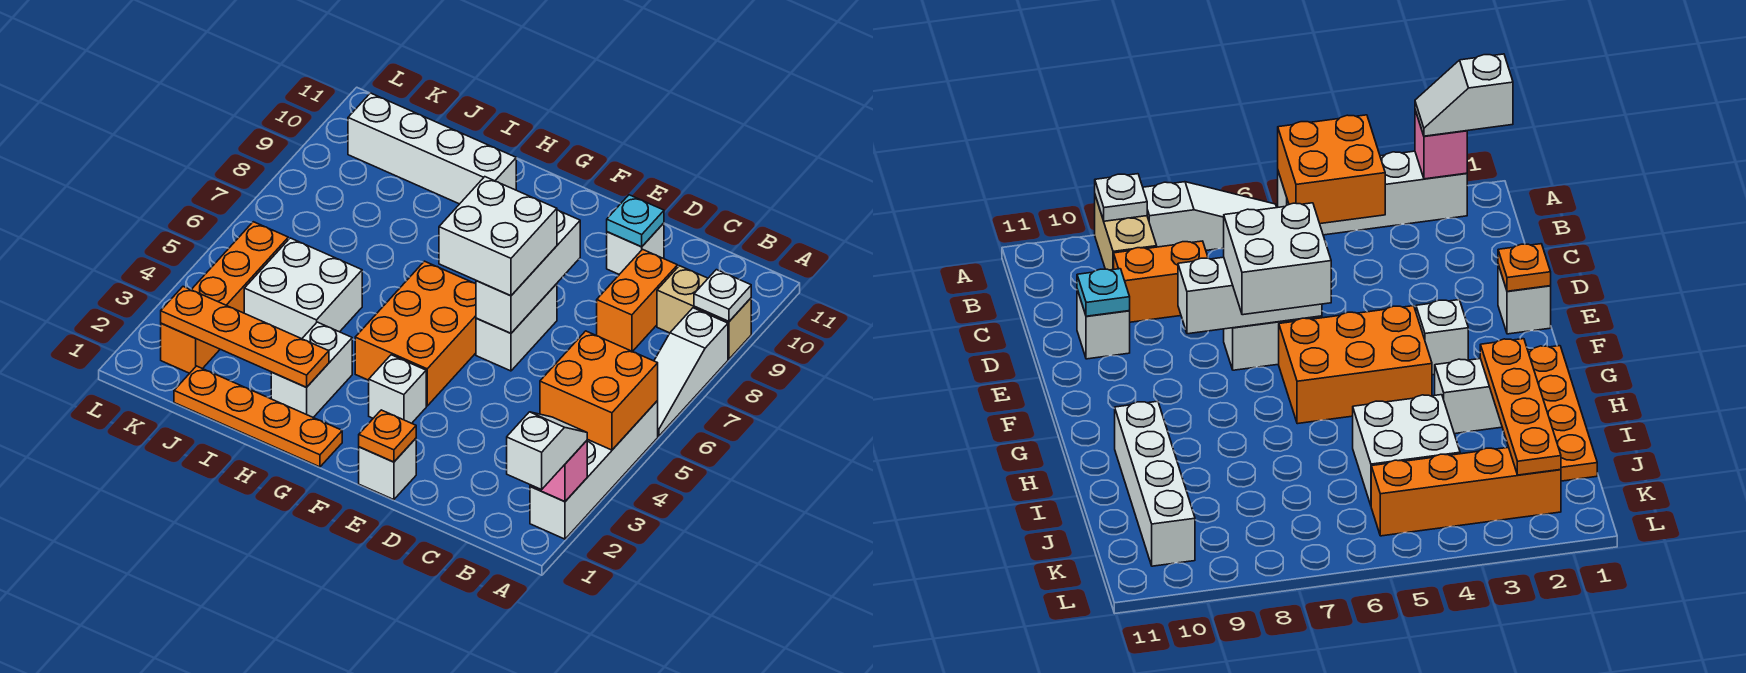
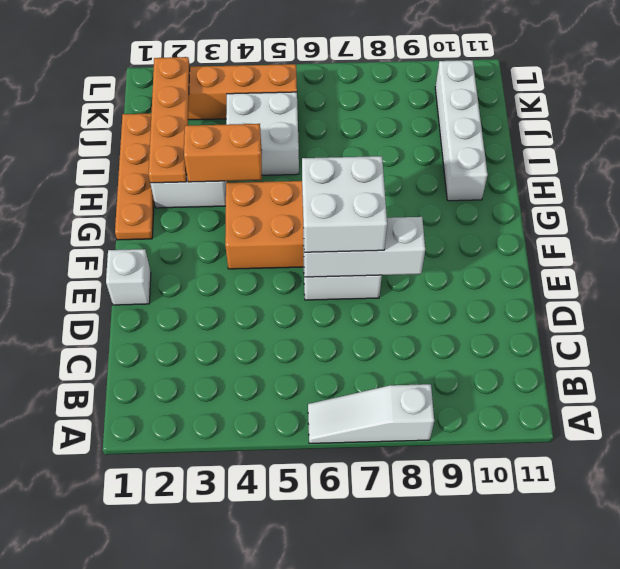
orange 1x2 brick [184,124,262,182] -> orange 1x2 brick moved to [597,249,678,352]
none -> white 1x4 brick [530,401,658,539]
none -> tan 1x2 brick [657,266,751,359]
none -> white 1x1 brick [607,223,664,274]

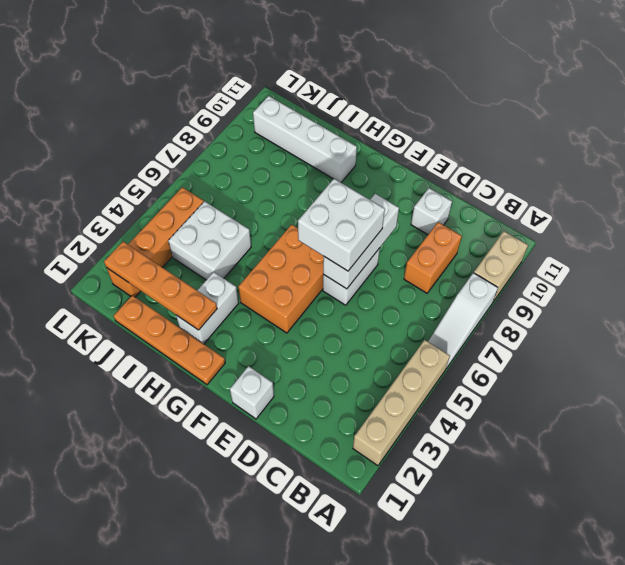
tan 1x4 brick [353,340,450,466] -> white 1x4 brick [530,401,658,539]
tan 1x2 brick [474,231,528,302] -> tan 1x2 brick turned to [657,266,751,359]
none -> white 1x1 brick [369,355,426,423]
none -> pink 1x1 brick [530,441,587,502]
none -> orange 2x2 brick [540,331,658,450]

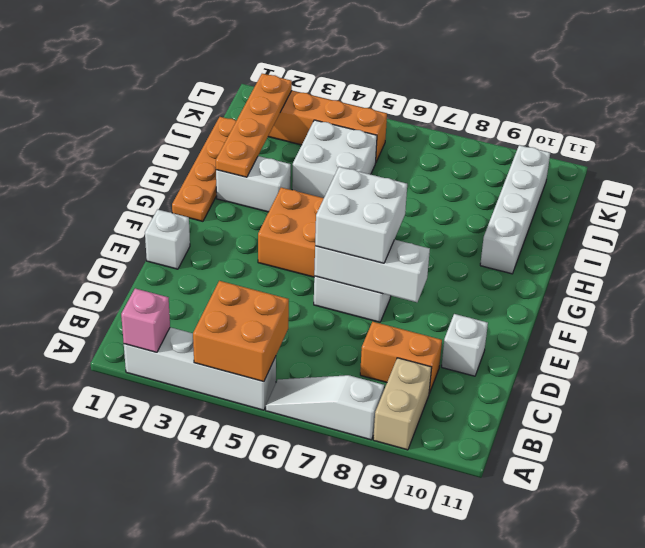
none -> white 1x1 brick [369,355,426,423]
none -> white 1x1 plate [694,270,751,321]
none -> cyan 1x1 plate [607,195,664,247]

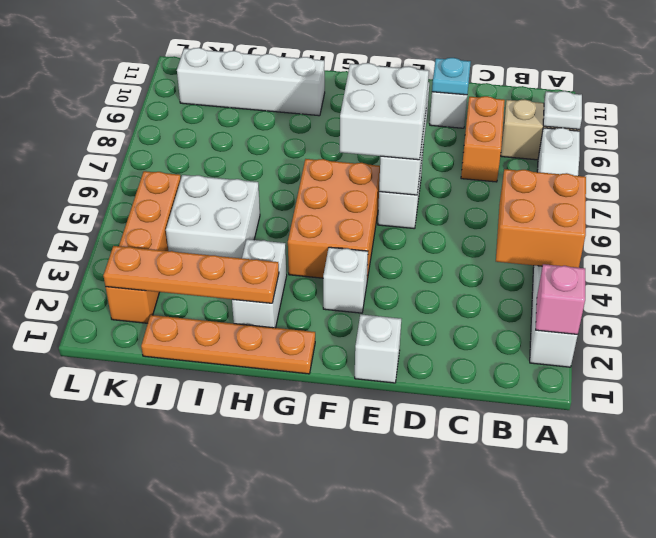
none -> orange 1x1 plate [359,410,416,462]
none -> white 1x2 slope [507,412,587,490]

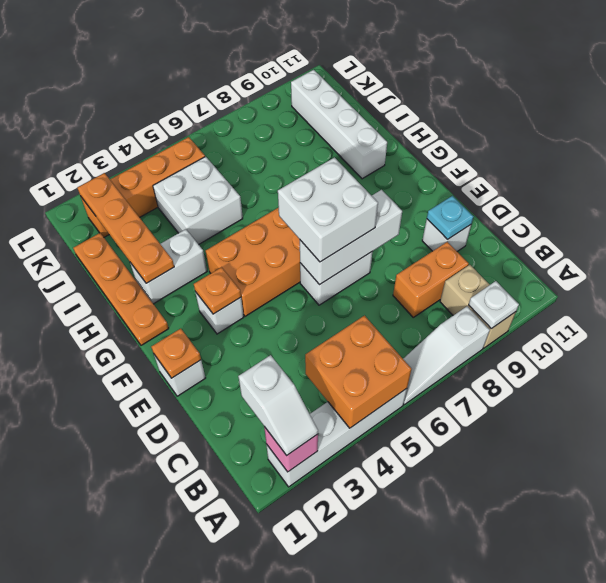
white 1x2 slope [238,355,318,455] -> white 1x2 slope turned to [507,412,587,490]
orange 1x1 plate [194,267,241,314] -> none

